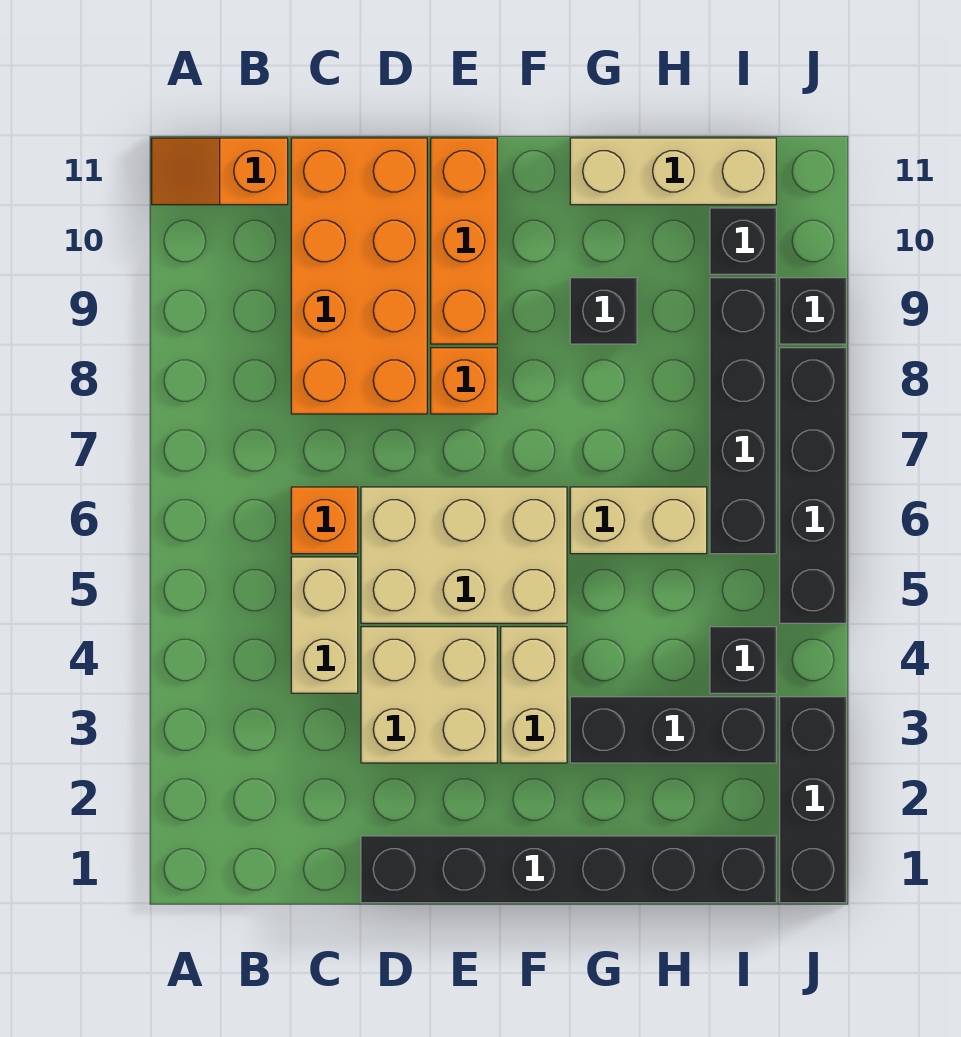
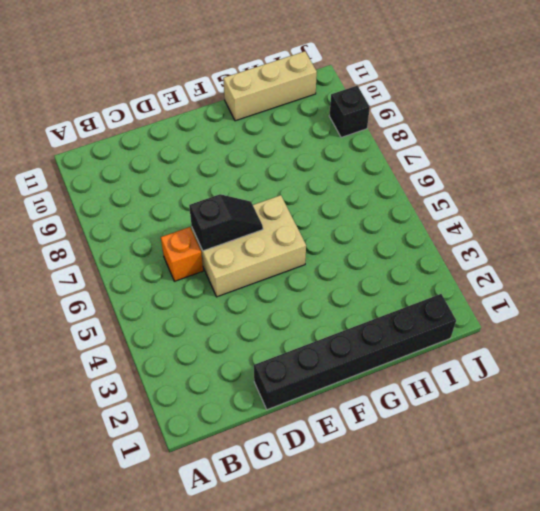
black 1x2 slope [189,194,263,251] -> none
none -> orange 1x2 slope [152,138,288,205]
none -> tan 1x2 brick [291,557,358,693]
none -> orange 2x4 brick [291,138,427,414]

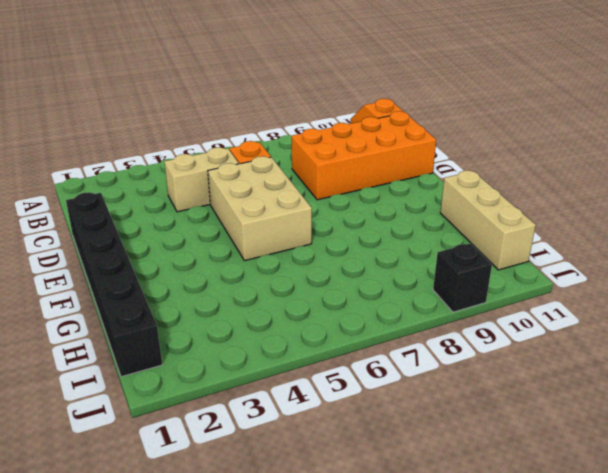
none -> tan 2x2 brick [361,627,497,763]
none -> orange 1x1 brick [431,348,497,414]
none -> orange 1x3 brick [431,138,497,344]

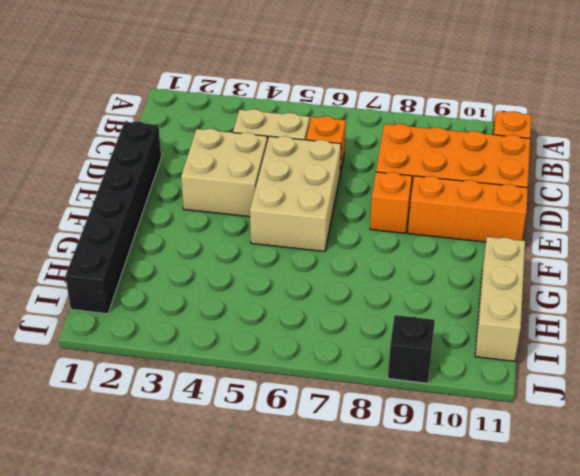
none -> tan 1x2 brick [501,627,567,763]
none -> black 1x3 brick [570,697,776,763]
none -> tan 1x2 brick [570,487,707,554]

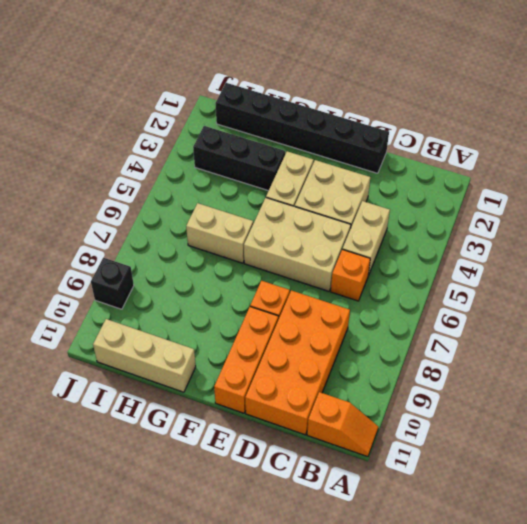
none -> black 1x1 brick [570,278,637,344]
none -> black 1x1 brick [710,627,776,693]
none -> black 1x4 brick [710,278,776,554]

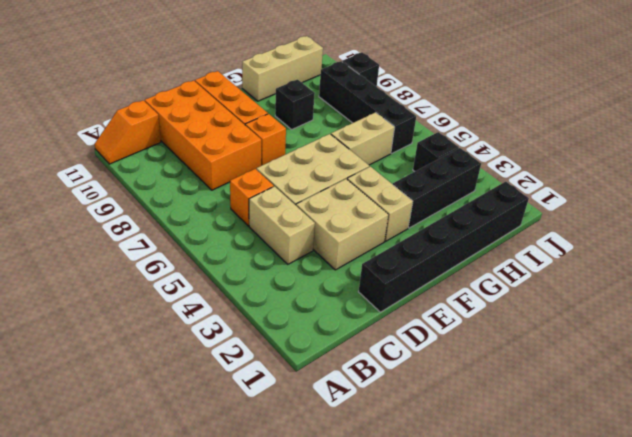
none -> black 1x1 brick [710,208,776,274]
none -> black 1x3 brick [780,697,846,903]
none -> black 1x4 brick [780,348,846,623]

